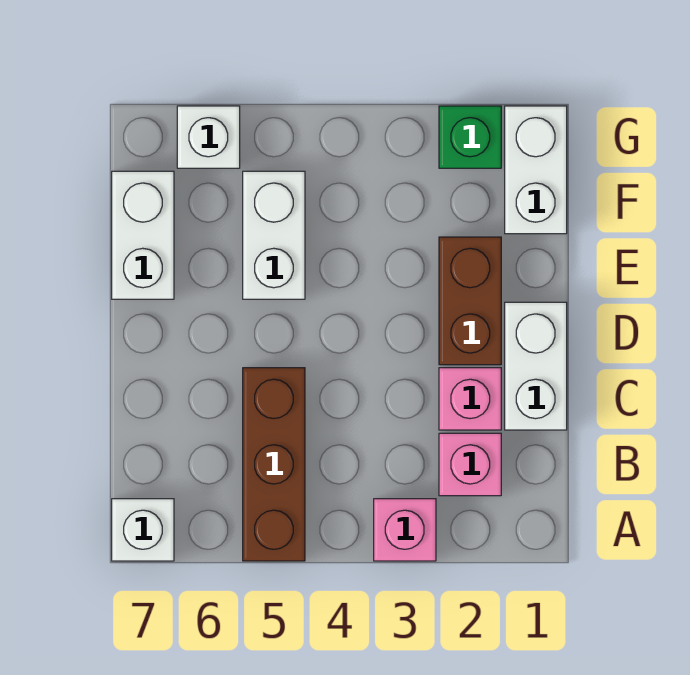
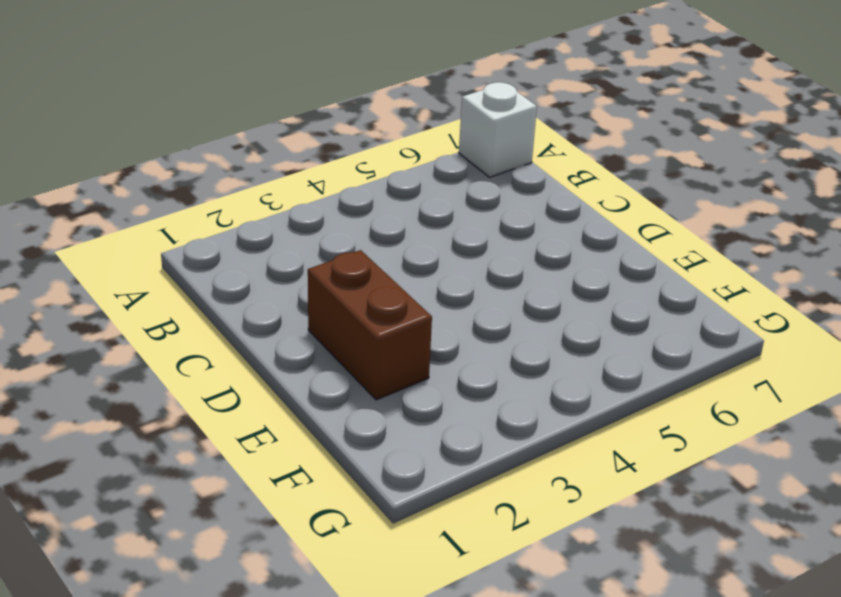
none -> pink 1x1 brick [374,499,436,561]
none -> brown 1x3 brick [243,368,305,561]
none -> pink 1x1 brick [439,433,501,496]

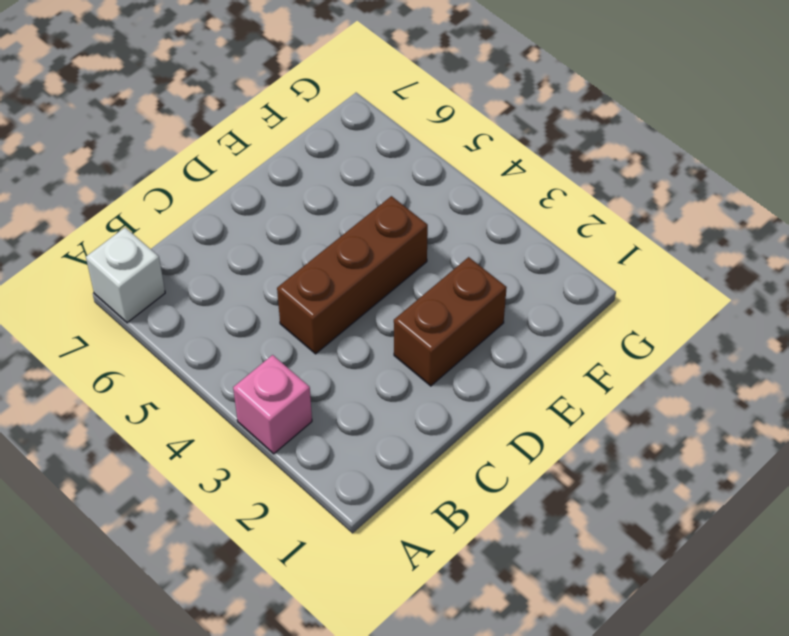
brown 1x3 brick [277,196,428,354] -> brown 1x3 brick moved to [243,368,305,561]
none -> pink 1x1 brick [439,433,501,496]
none -> white 1x2 brick [505,302,567,430]
none -> pink 1x1 brick [439,368,501,430]

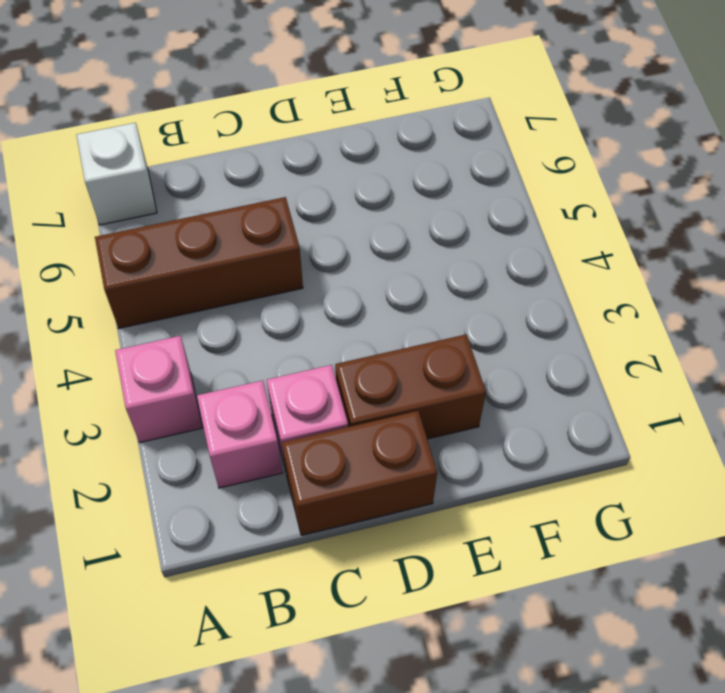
brown 1x2 brick [282,411,437,535] -> white 1x2 brick [505,302,567,430]
none -> white 1x2 brick [243,171,305,299]
none -> white 1x2 brick [112,171,174,299]
none -> white 1x2 brick [505,106,567,234]

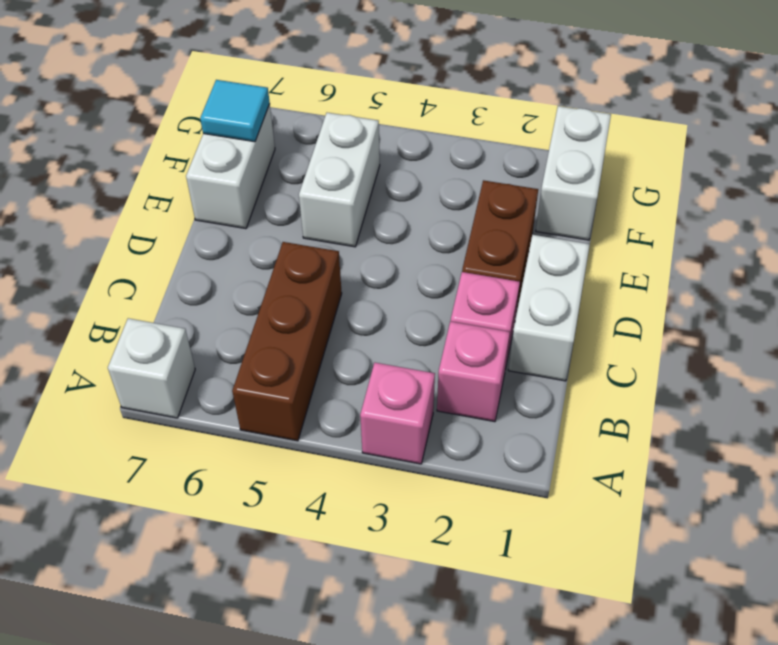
cyan 1x1 tile [200,80,270,142] -> none
none -> green 1x1 brick [439,106,501,168]
none -> white 1x1 brick [177,106,240,168]

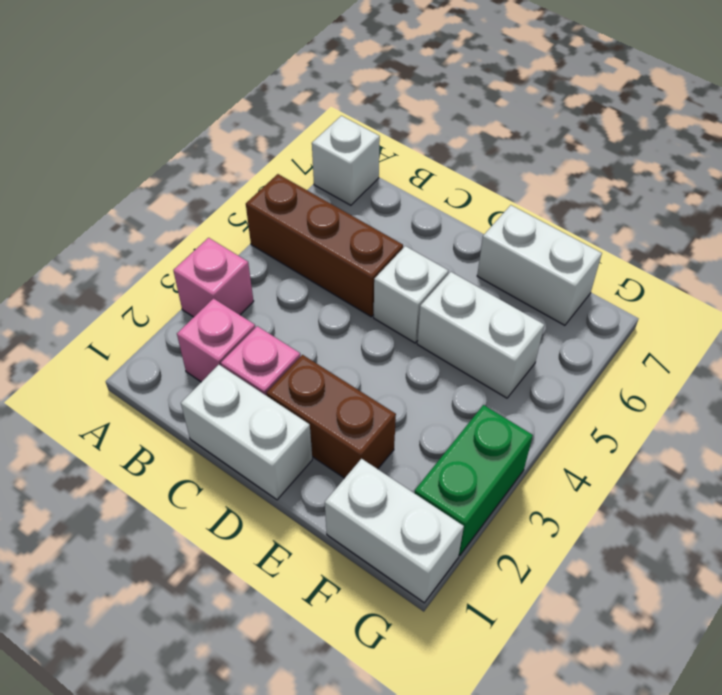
white 1x1 brick [374,246,448,343] -> white 1x1 brick moved to [177,106,240,168]
green 1x2 brick [415,405,533,556] -> green 1x1 brick [439,106,501,168]

